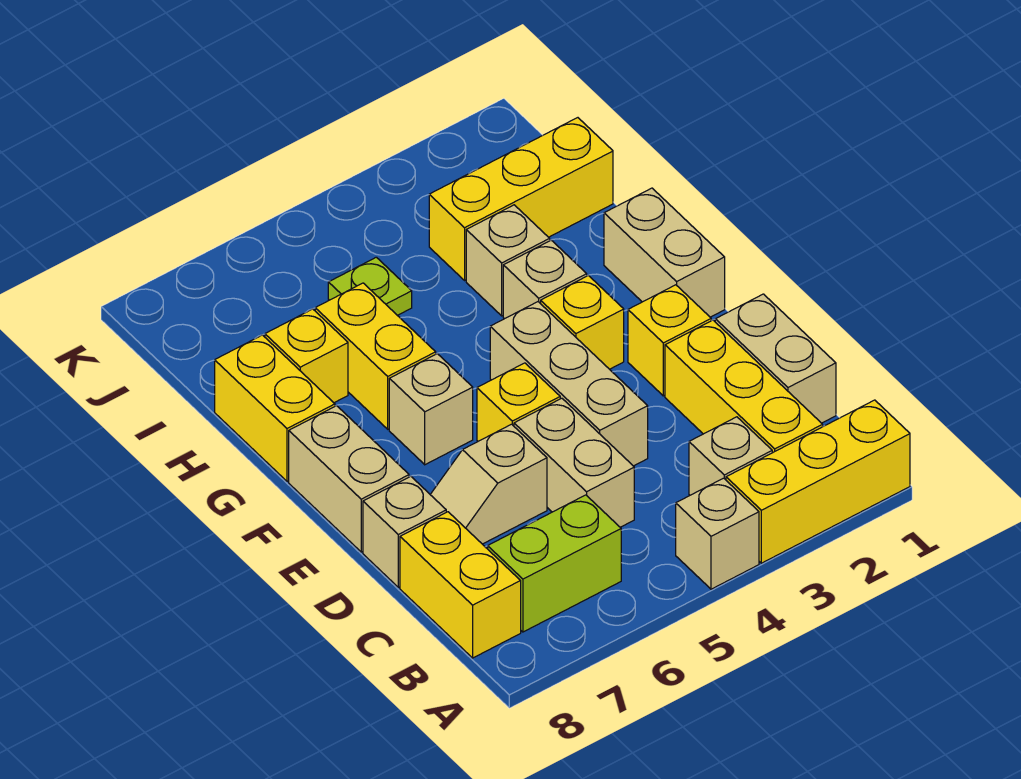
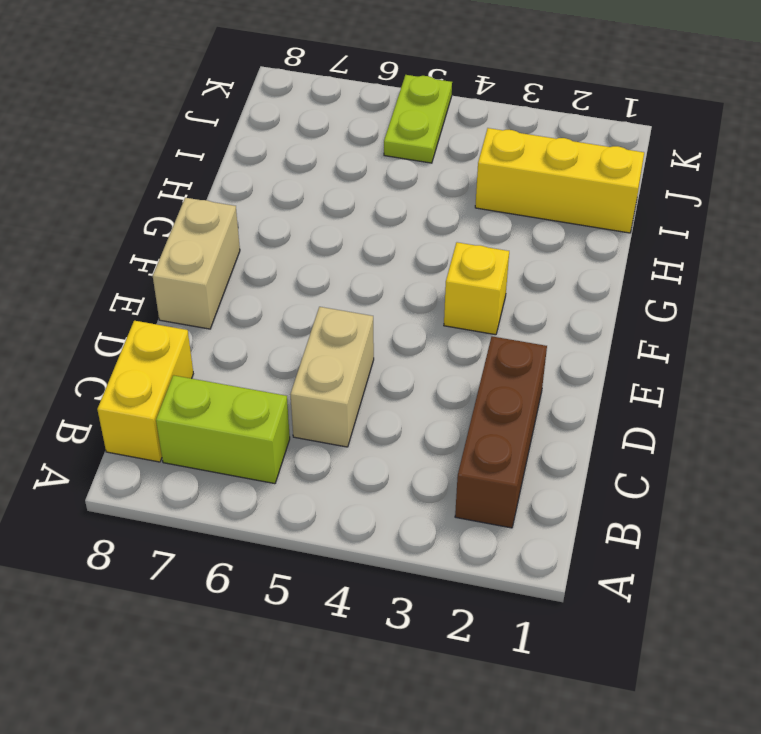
brown 1x3 brick [455,336,547,528] -> yellow 1x3 brick [665,320,823,453]
lime 1x2 plate [384,75,452,163] -> none
none -> yellow 1x3 brick [726,400,910,563]
none -> tan 1x1 brick [676,478,759,589]
none -> tan 1x1 brick [689,417,772,495]

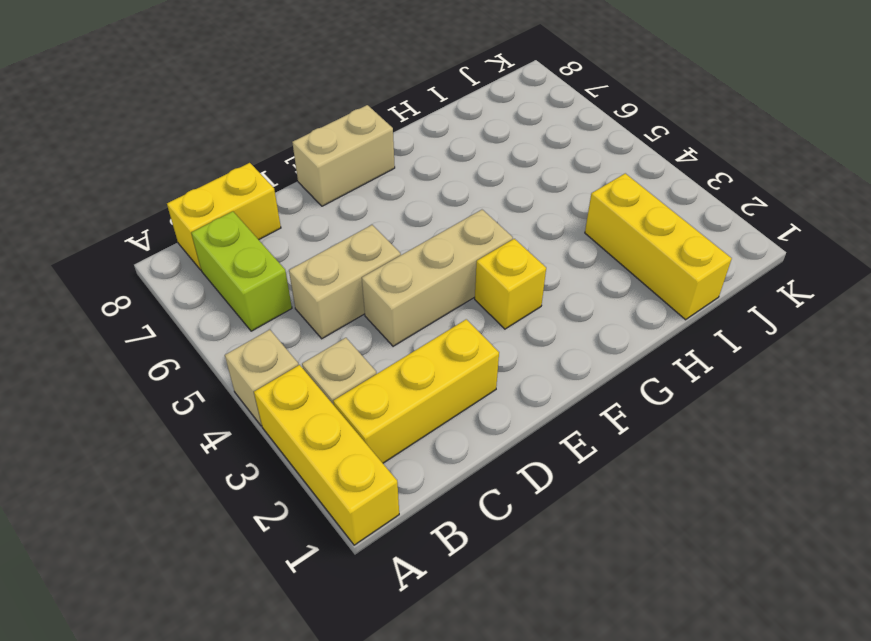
none -> tan 1x2 brick [715,294,836,423]
none -> tan 1x2 slope [430,424,547,544]
none -> tan 1x1 brick [363,476,446,587]

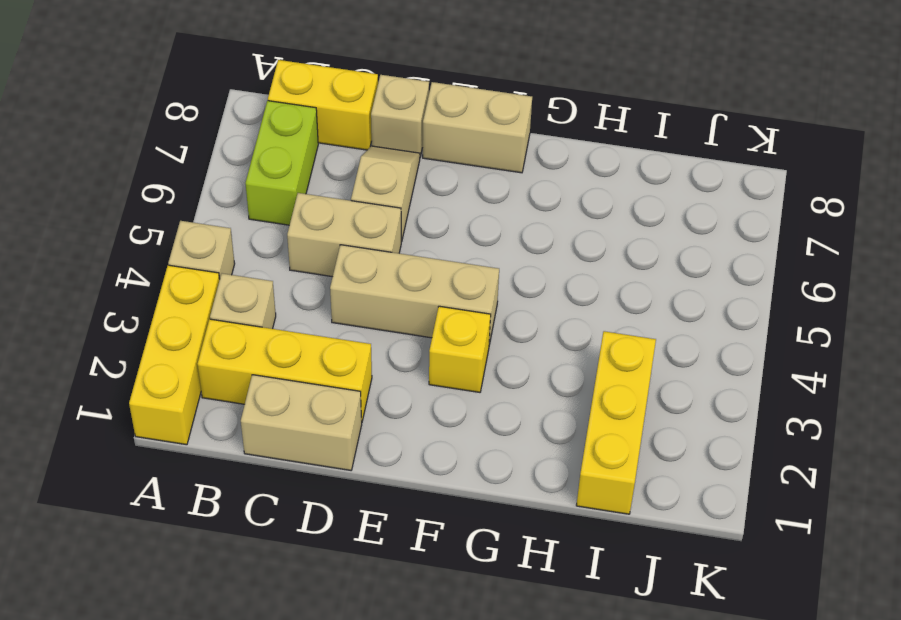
none -> yellow 1x1 brick [628,285,712,396]
none -> yellow 1x1 brick [477,363,560,441]
none -> tan 1x2 brick [604,188,725,317]

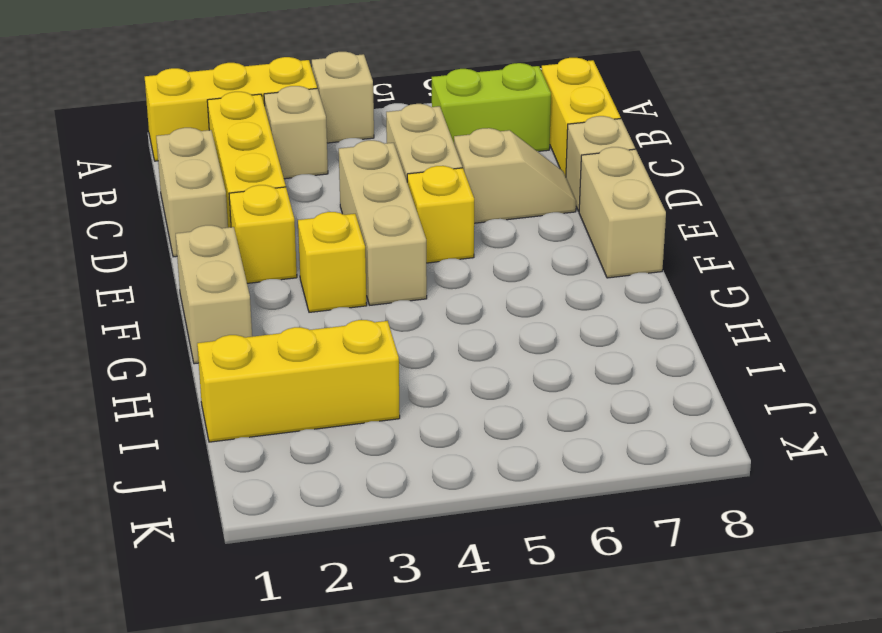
none -> tan 1x1 brick [389,354,473,465]
none -> tan 1x1 brick [503,240,587,319]
none -> yellow 1x2 brick [315,283,436,429]

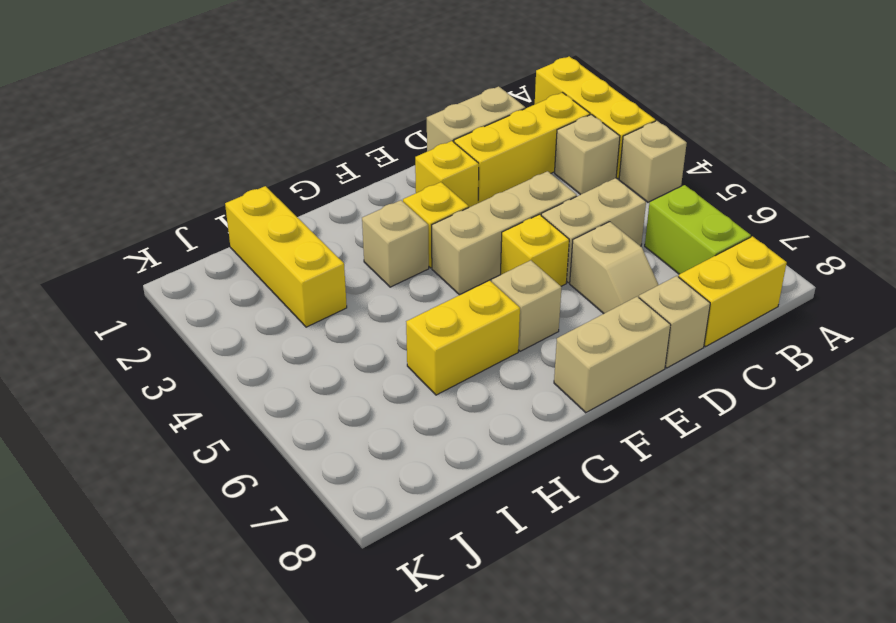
none -> tan 1x2 brick [604,188,725,317]
none -> yellow 1x2 brick [215,335,335,481]
none -> tan 1x1 brick [466,205,550,316]

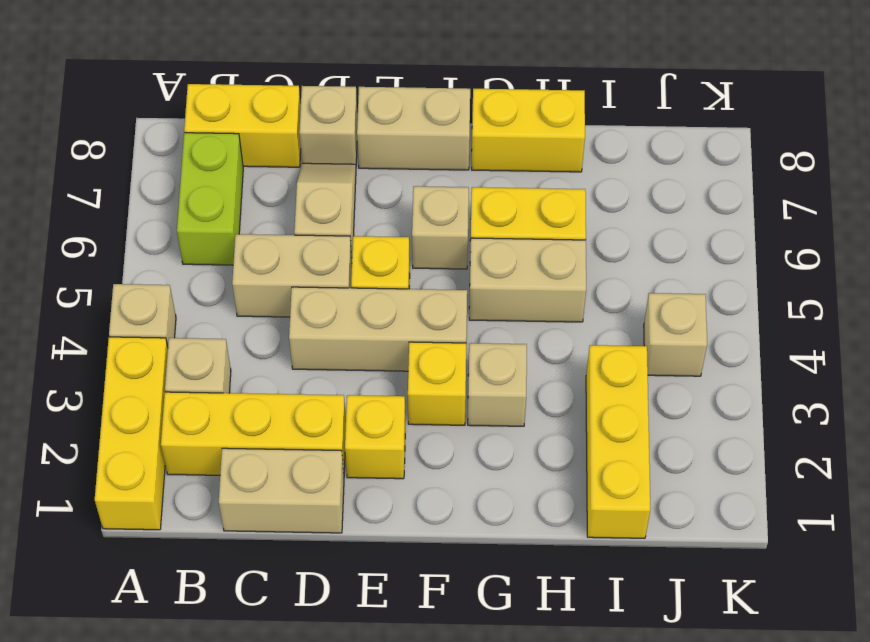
tan 1x2 brick [469,238,586,322] -> tan 1x2 brick moved to [604,188,725,317]
tan 1x1 brick [644,293,707,376] -> tan 1x1 brick moved to [466,205,550,316]
none -> yellow 1x1 brick [265,309,348,403]
none -> lime 1x1 plate [328,257,412,315]

